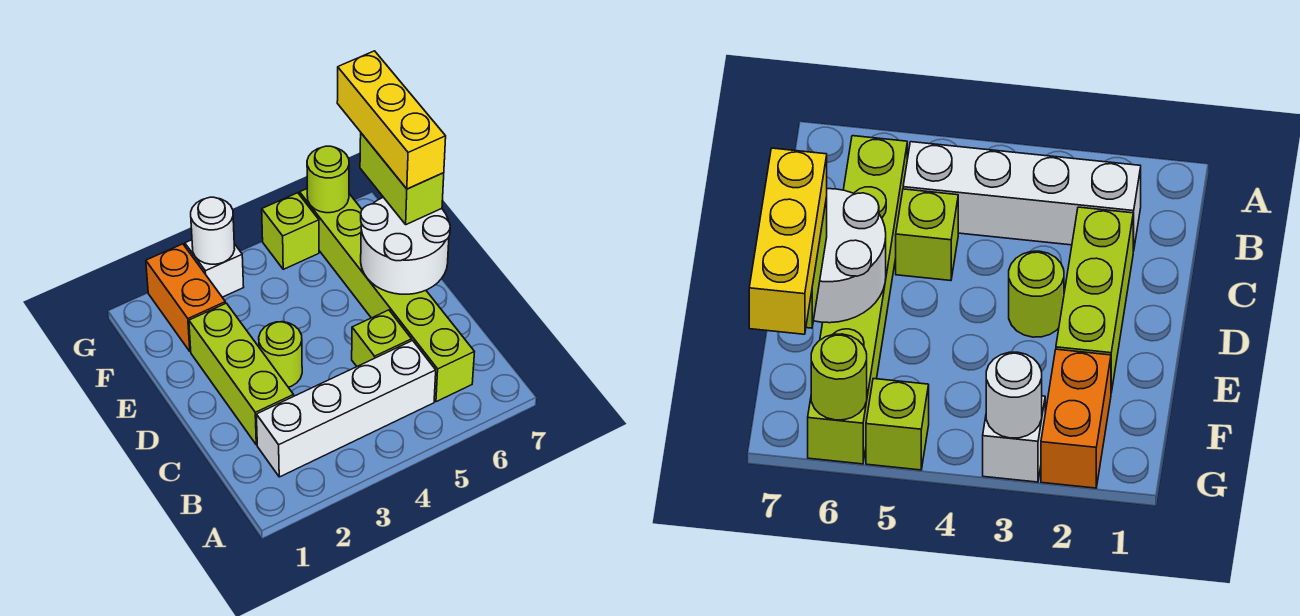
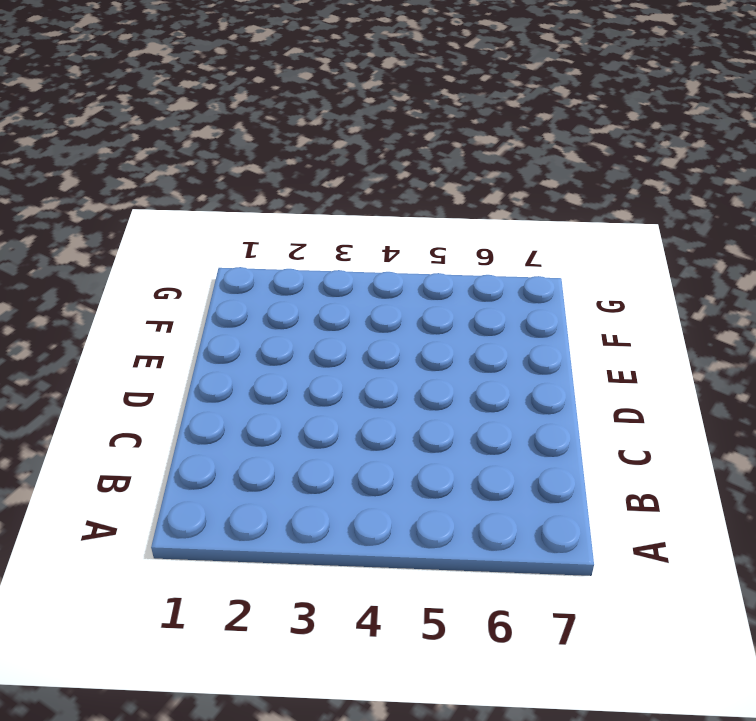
none -> white 1x4 brick [256,341,436,477]
none -> lime 1x6 brick [300,189,474,402]
none -> lime 1x3 brick [189,303,294,445]

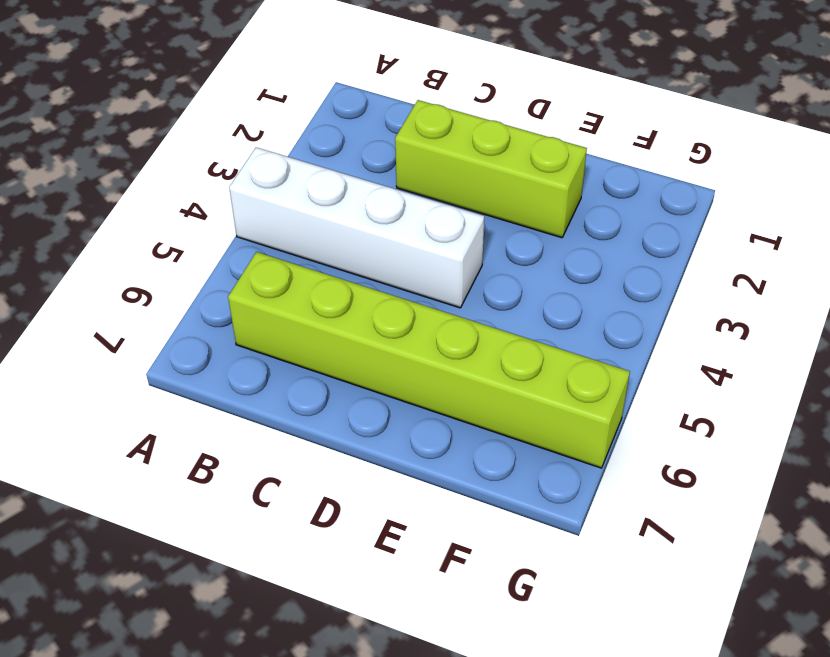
white 1x4 brick [229,147,484,308] -> white 1x4 brick turned to [256,341,436,477]
none -> lime 1x1 brick [352,310,412,366]
none -> lime 1x1 round brick [259,322,302,387]
none -> orange 1x2 brick [146,244,226,352]

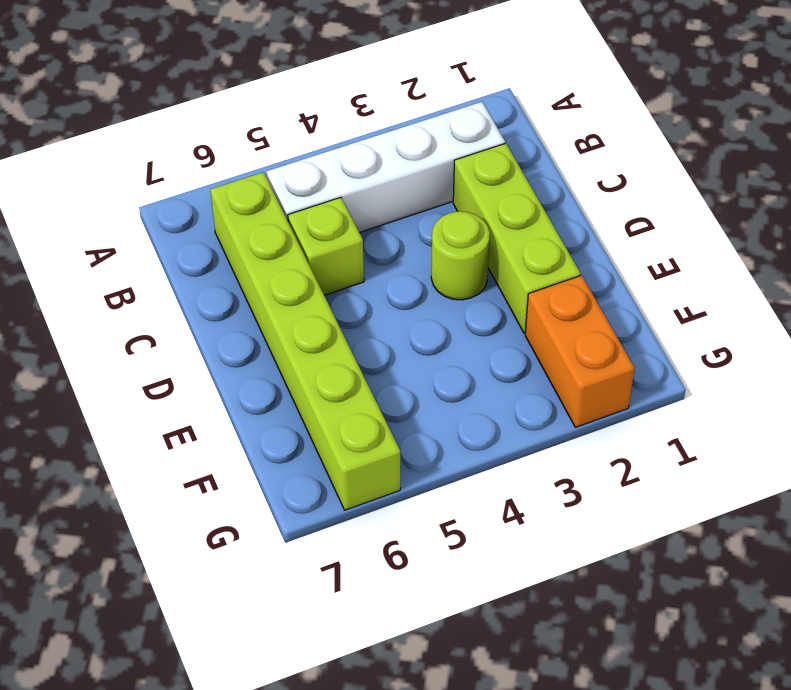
none -> white 1x1 brick [185,240,244,297]
none -> lime 1x1 brick [262,193,319,269]
none -> white 2x2 round brick [361,197,450,294]

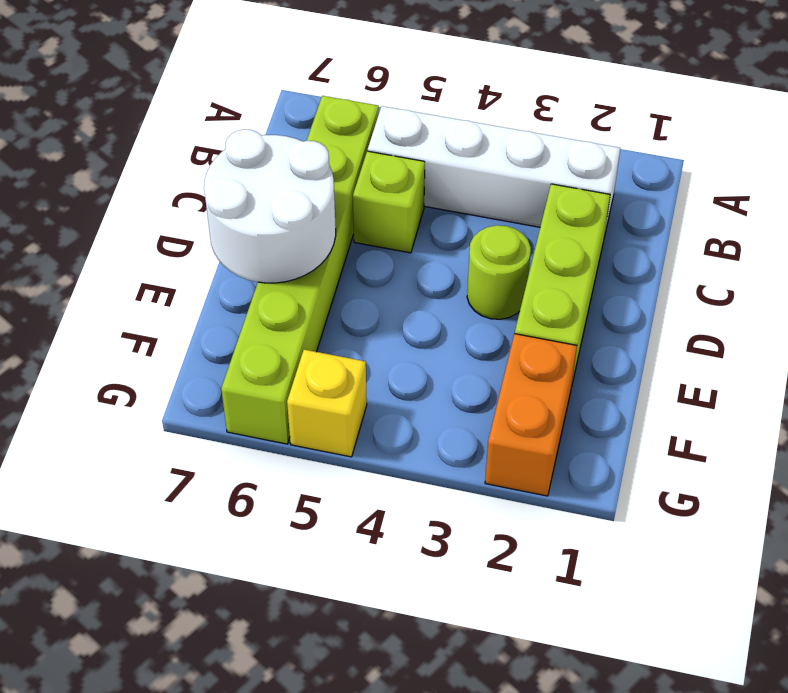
yellow 1x1 brick [287,350,367,457] -> lime 1x1 brick [262,193,319,269]
none -> white 1x1 brick [185,240,244,297]
none -> white 1x1 round brick [191,197,235,264]
none -> lime 1x1 round brick [307,146,349,213]

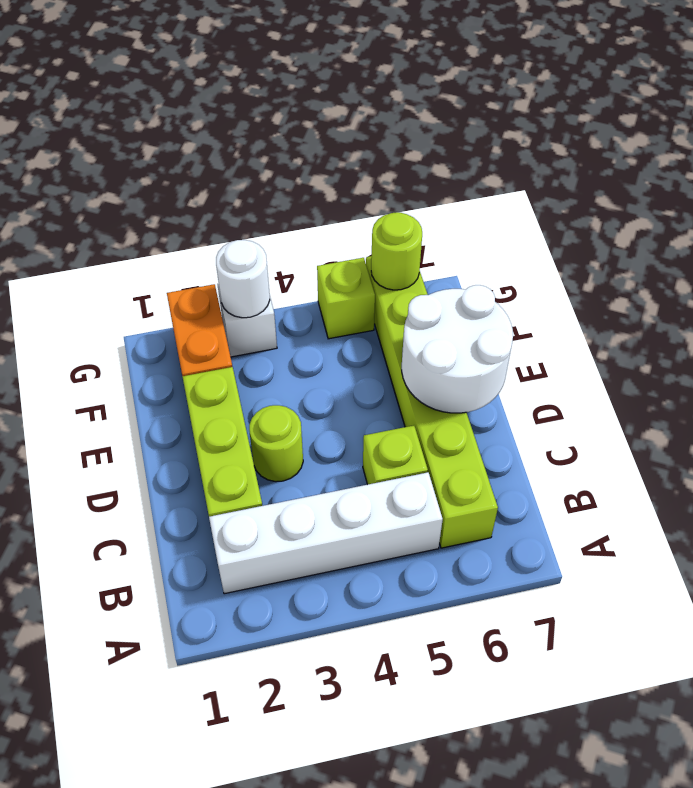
none -> lime 1x2 brick [360,133,444,225]
none -> yellow 1x3 brick [337,51,446,189]

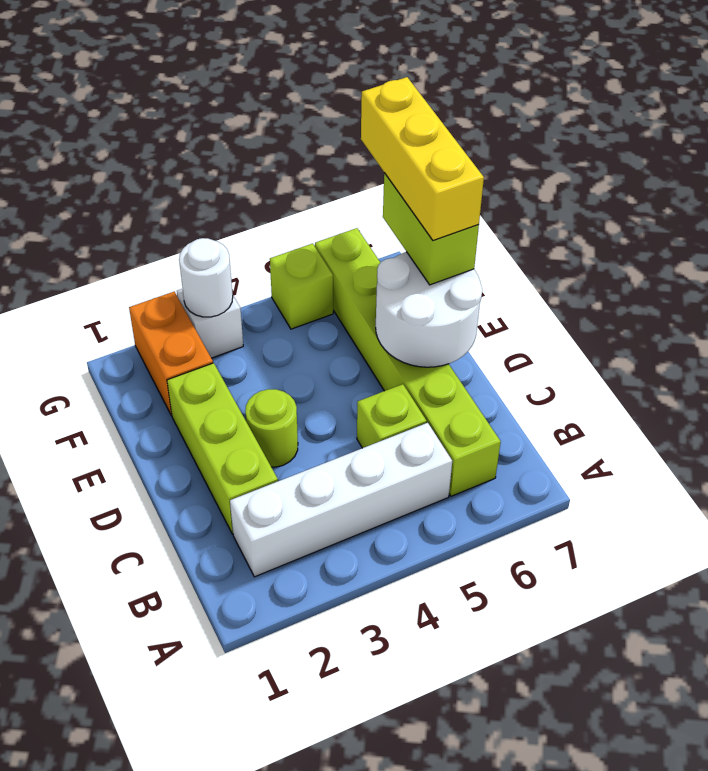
none -> lime 1x1 round brick [307,146,349,213]

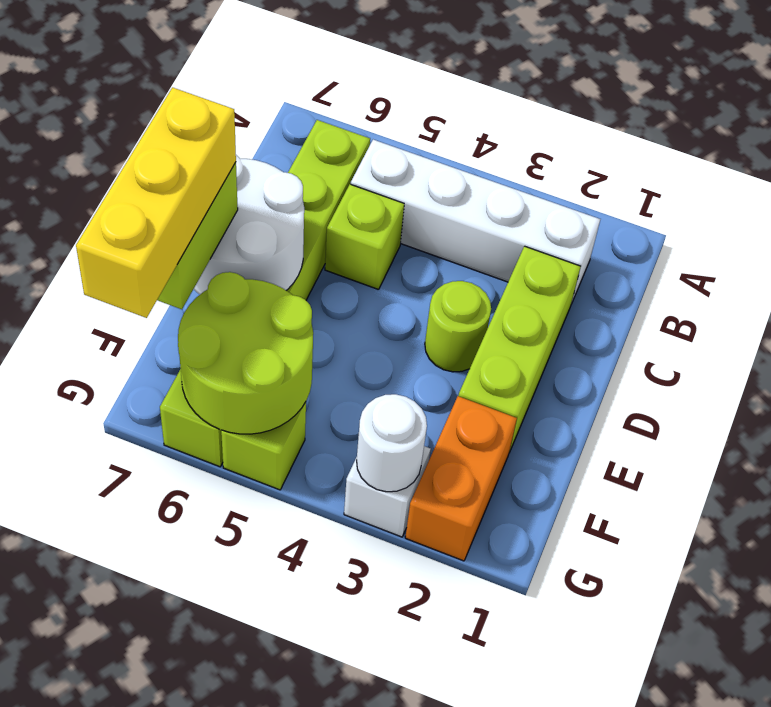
lime 2x2 round brick [178,272,313,434] -> lime 1x1 round brick [307,146,349,213]

